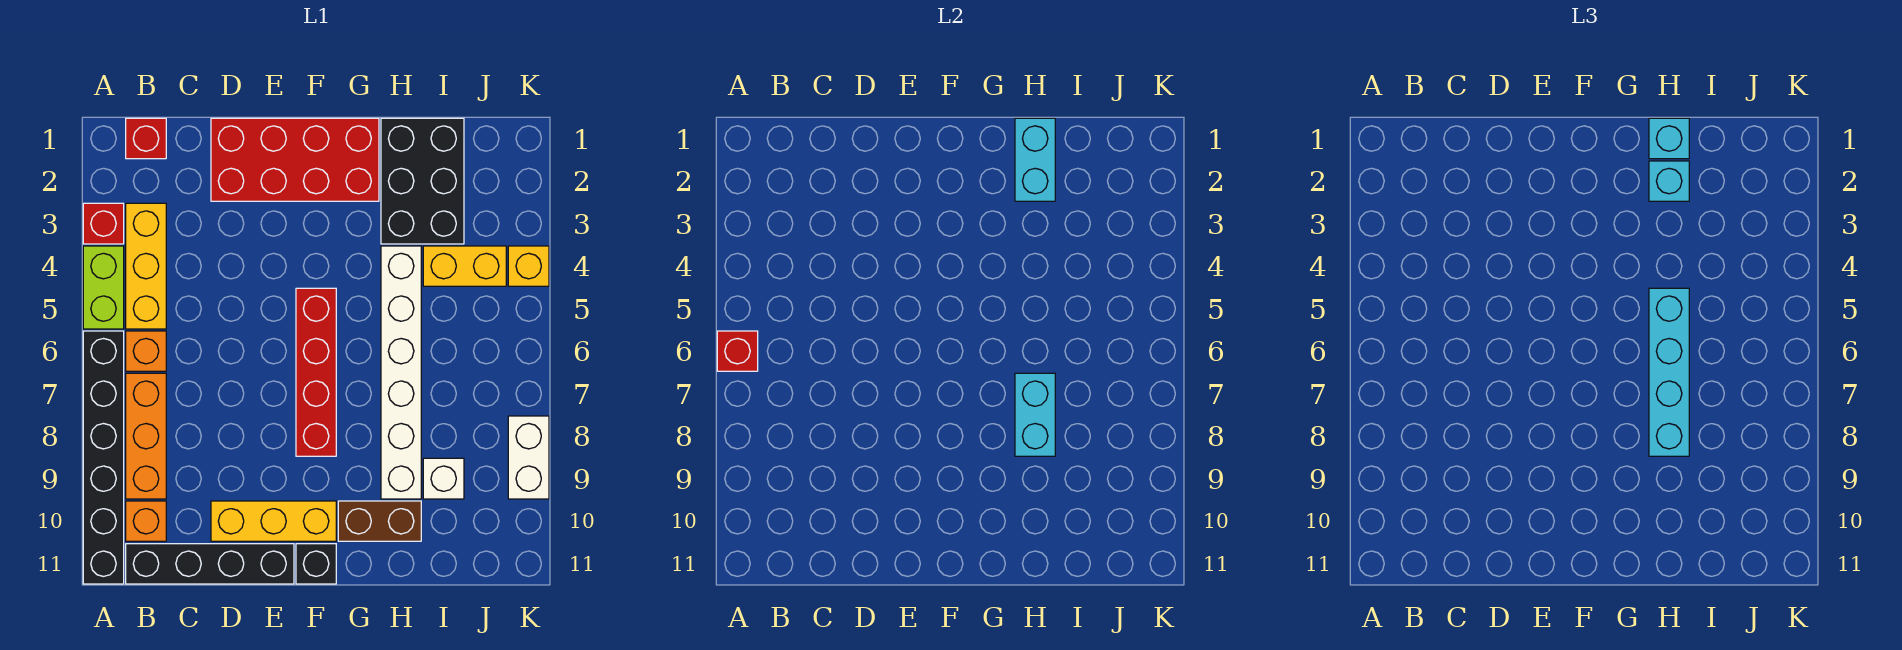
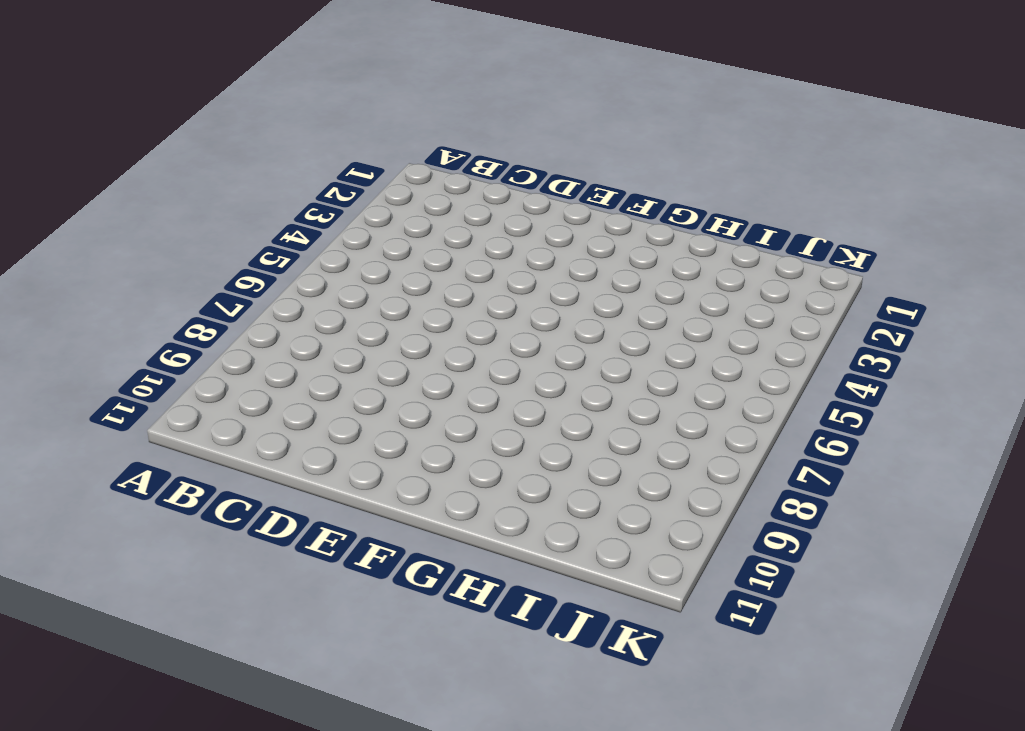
none -> red 1x1 brick [83,203,124,244]
none -> lime 1x2 brick [83,246,124,329]
none -> black 1x6 brick [83,331,124,584]

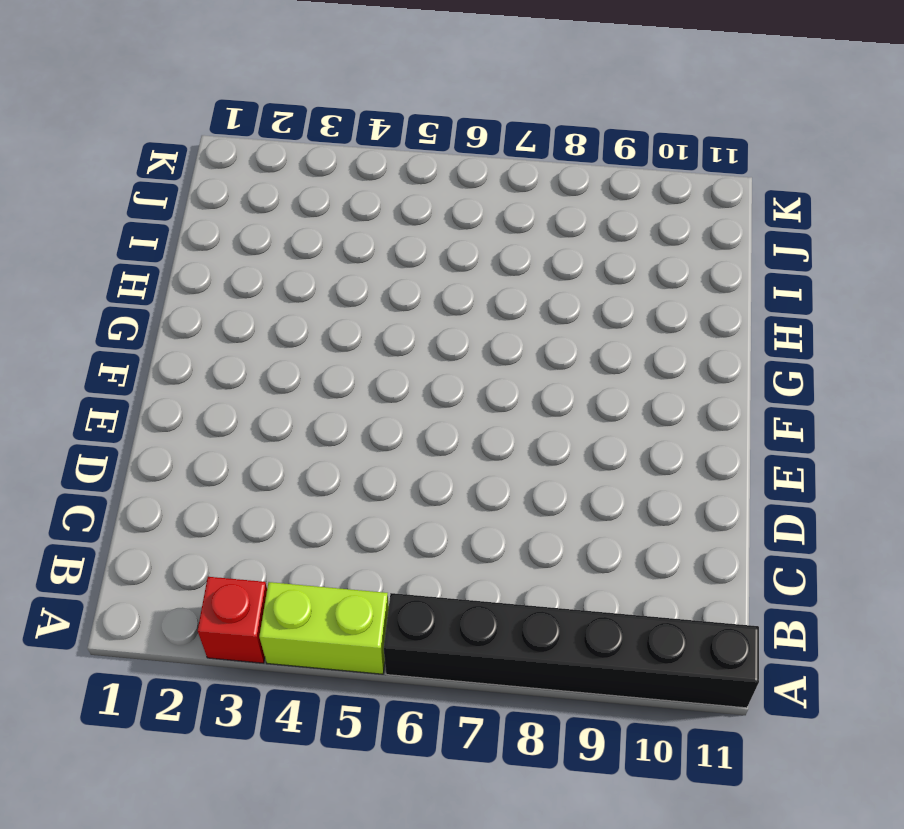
none -> red 1x1 brick [126,118,166,159]
none -> yellow 1x3 brick [126,203,166,329]
none -> orange 1x1 brick [126,331,166,371]

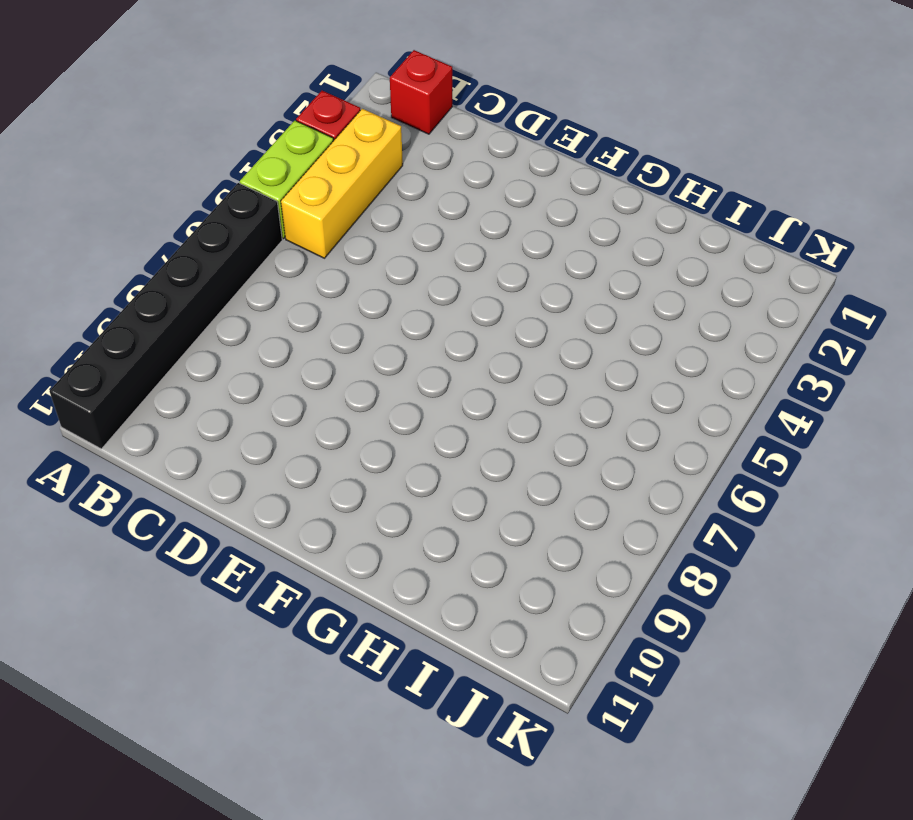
none -> orange 1x1 brick [126,331,166,371]
none -> orange 1x3 brick [126,373,166,499]
none -> orange 1x1 brick [126,501,166,541]

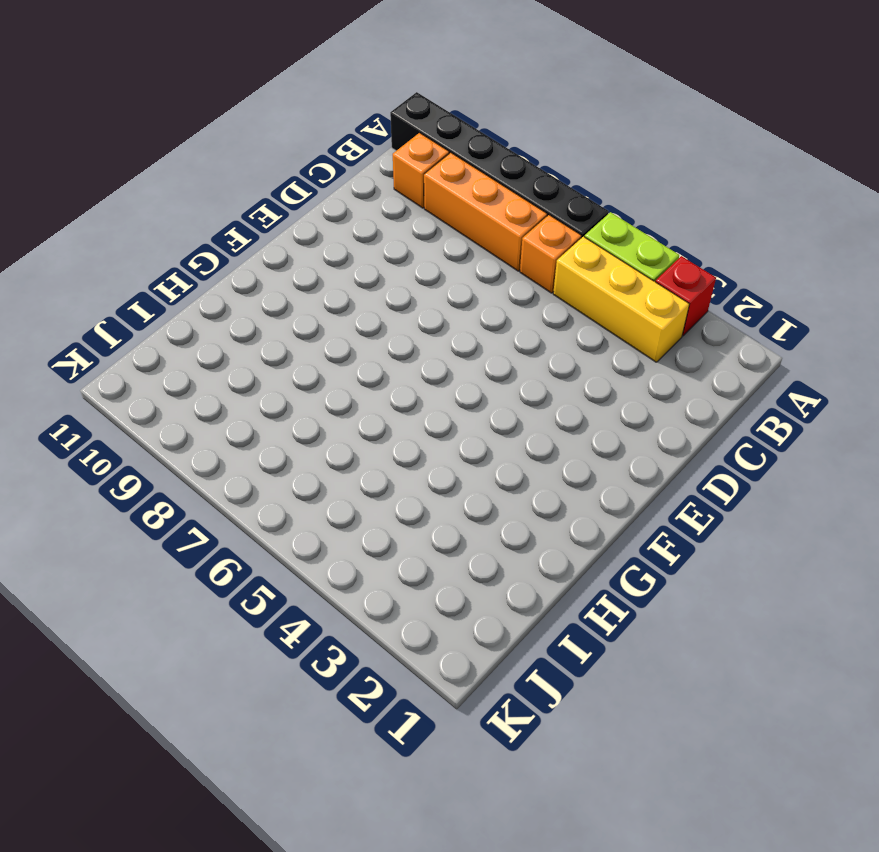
none -> red 1x1 brick [126,118,166,159]
none -> black 1x4 brick [126,544,294,584]
none -> red 2x4 brick [211,118,379,201]

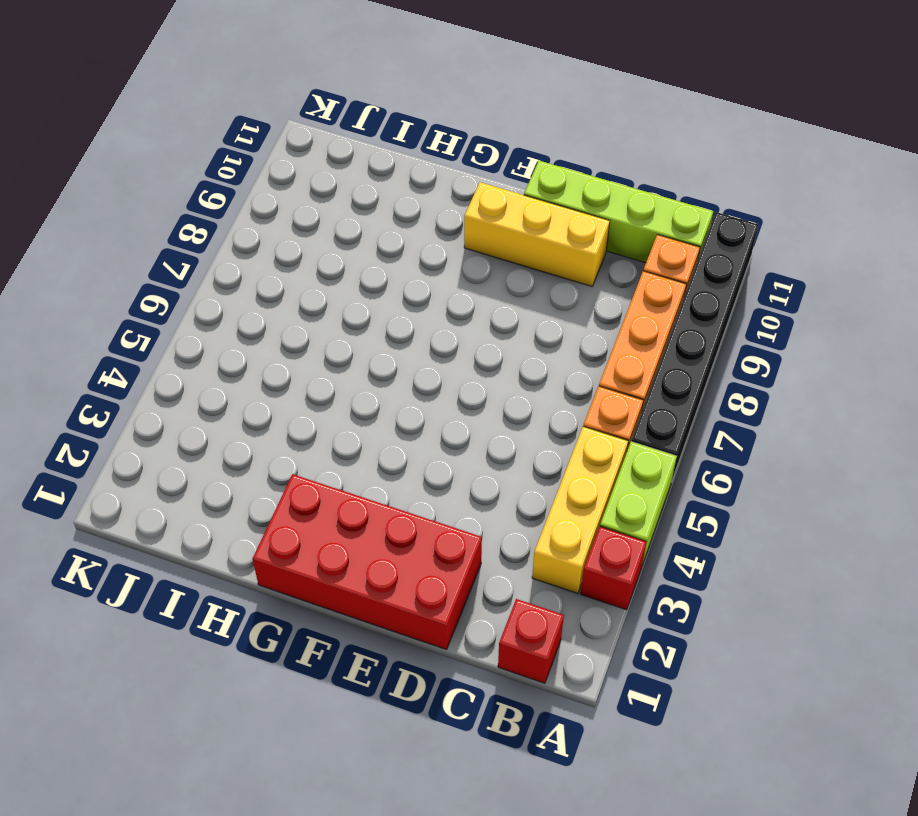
lime 1x4 brick [524,161,713,263] -> black 1x4 brick [126,544,294,584]
none -> red 1x4 brick [296,288,336,456]
none -> black 1x1 brick [296,544,336,584]
none -> brown 1x2 brick [338,501,421,541]

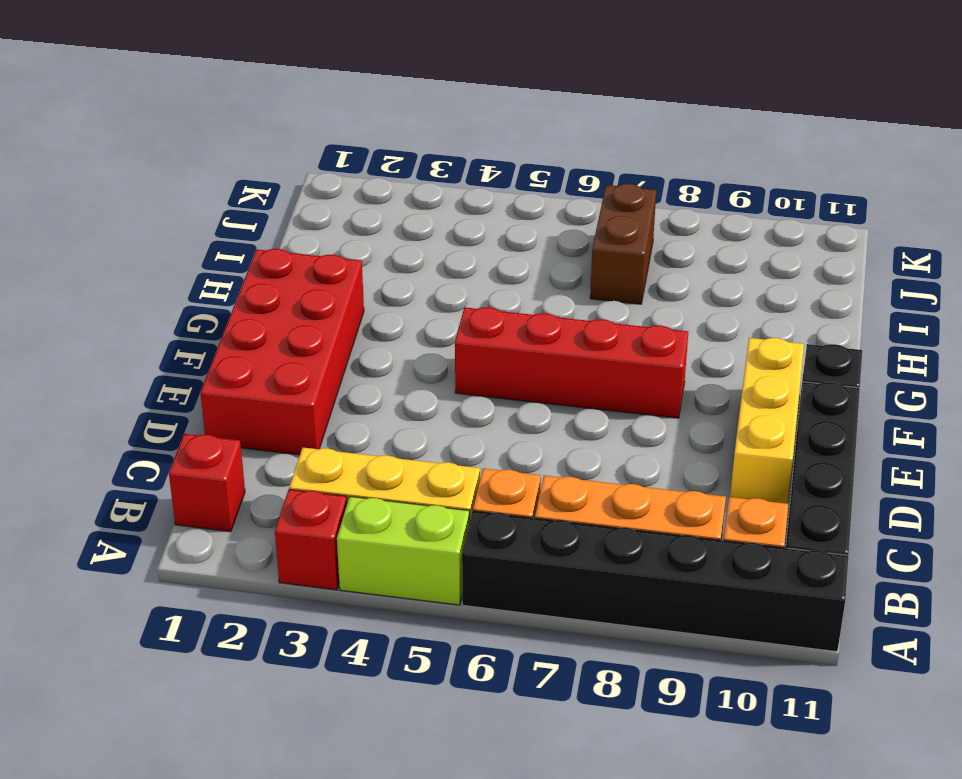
brown 1x2 brick [590,184,656,304] -> brown 1x2 brick moved to [338,501,421,541]
none -> black 2x3 brick [381,118,464,244]
none -> white 1x6 brick [381,246,421,499]
none -> yellow 1x2 brick [423,246,506,286]

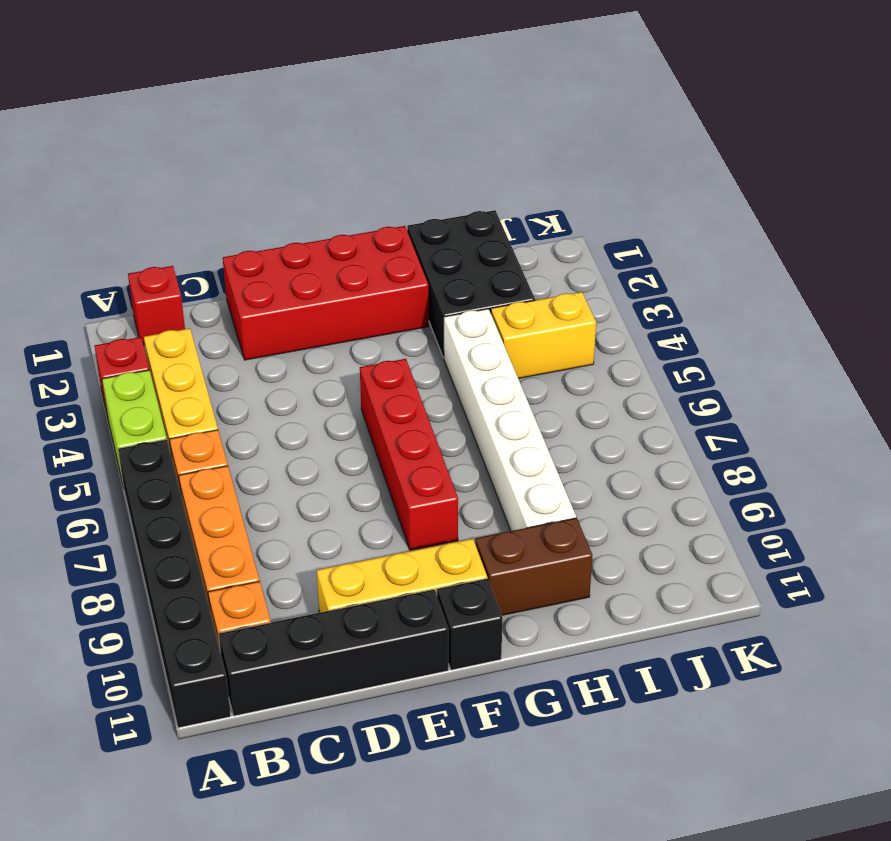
none -> white 1x1 brick [423,458,464,499]
none -> yellow 1x1 brick [508,246,549,286]
none -> white 1x2 brick [508,416,549,499]

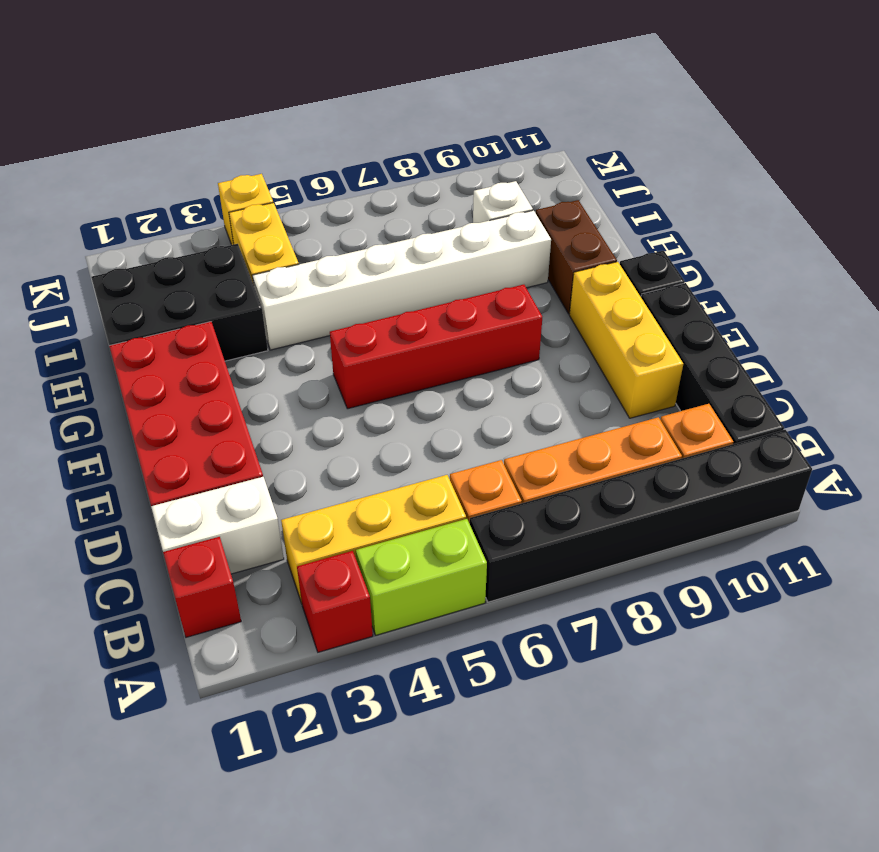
white 1x2 brick [151,477,284,574] -> white 1x2 brick moved to [508,416,549,499]
none -> red 1x1 brick [717,331,758,371]
none -> cyan 1x2 brick [1015,118,1055,201]
none -> cyan 1x2 brick [1015,373,1055,456]

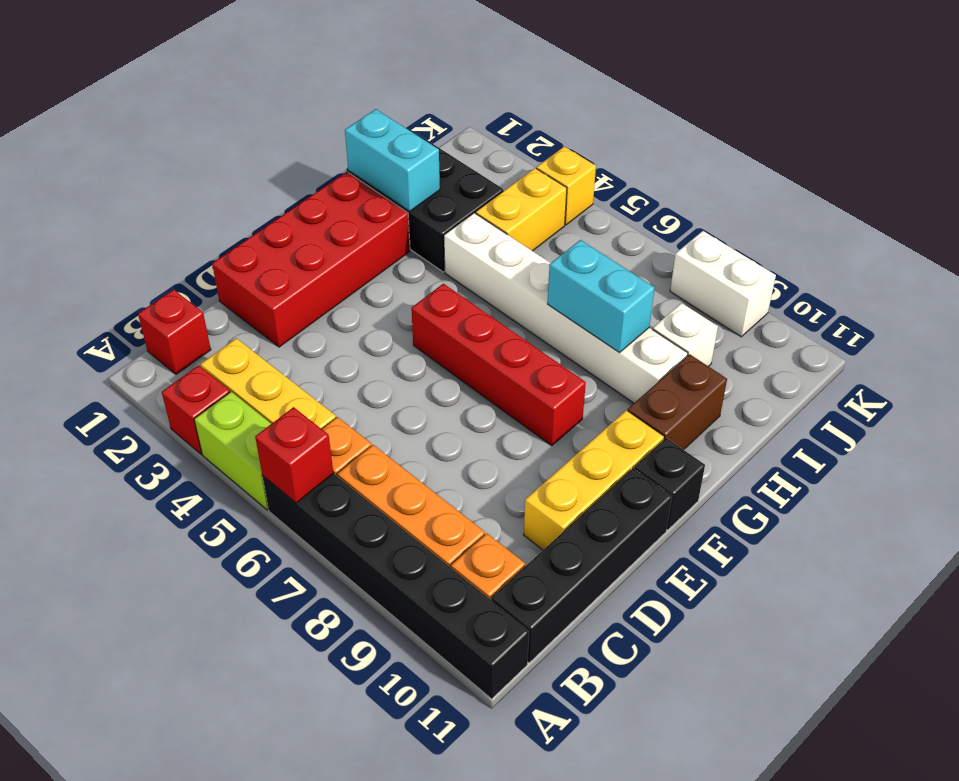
none -> cyan 1x1 brick [1649,118,1689,159]
none -> cyan 1x1 brick [1649,161,1689,201]
none -> cyan 1x4 brick [1649,288,1689,456]

